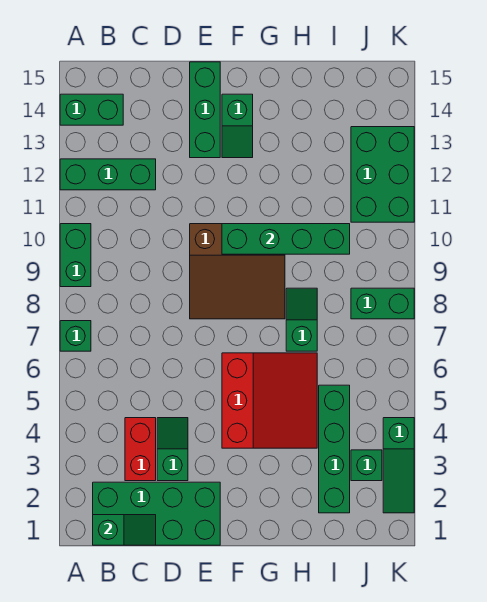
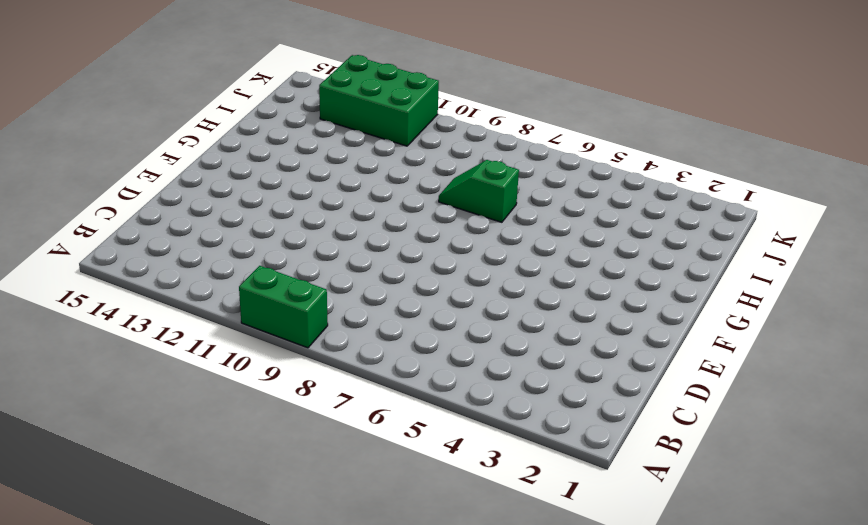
none -> green 1x1 brick [60,321,91,351]
none -> green 1x3 brick [60,159,156,190]
none -> green 1x2 brick [60,94,123,125]

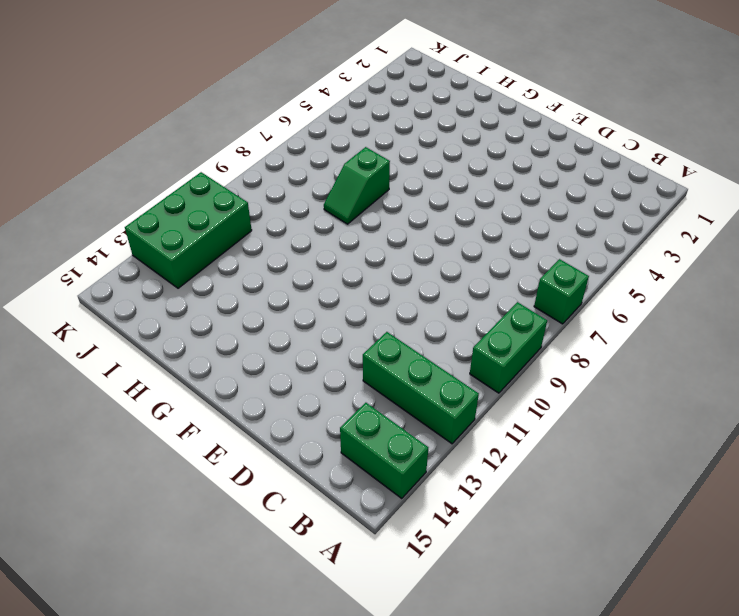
none -> green 2x4 brick [93,482,220,545]
none -> red 1x2 brick [125,418,156,481]
none -> green 1x2 slope [157,418,188,481]

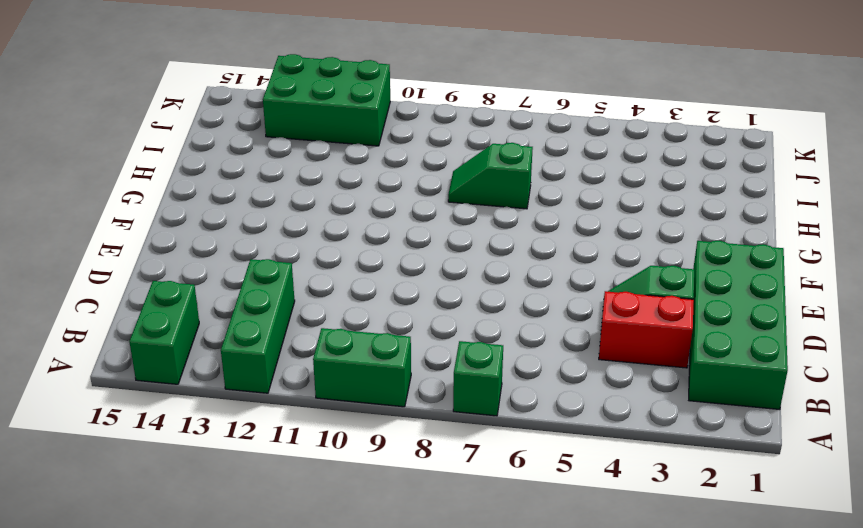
none -> brown 3x3 slope [190,224,285,319]
none -> green 1x3 brick [190,62,220,158]
none -> red 3x3 slope [222,353,317,448]

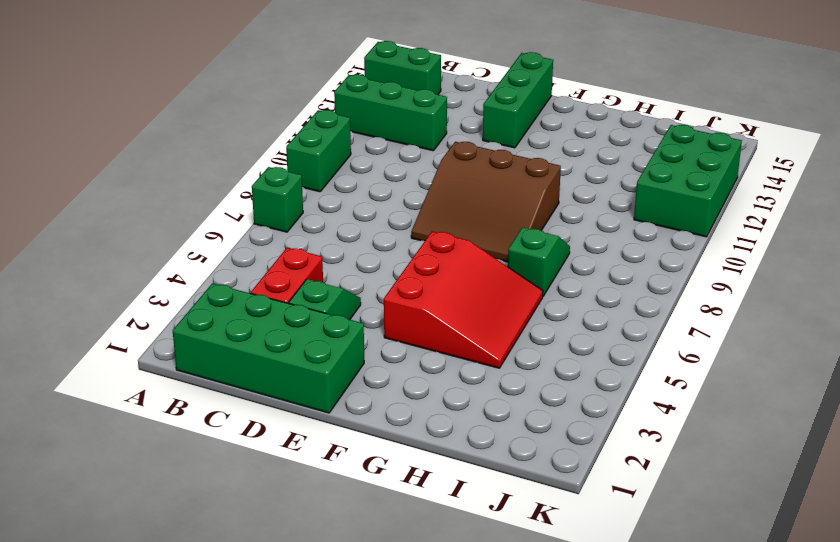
none -> green 1x2 slope [222,94,253,158]
none -> green 1x4 brick [319,385,350,513]
none -> green 1x1 brick [351,450,382,481]

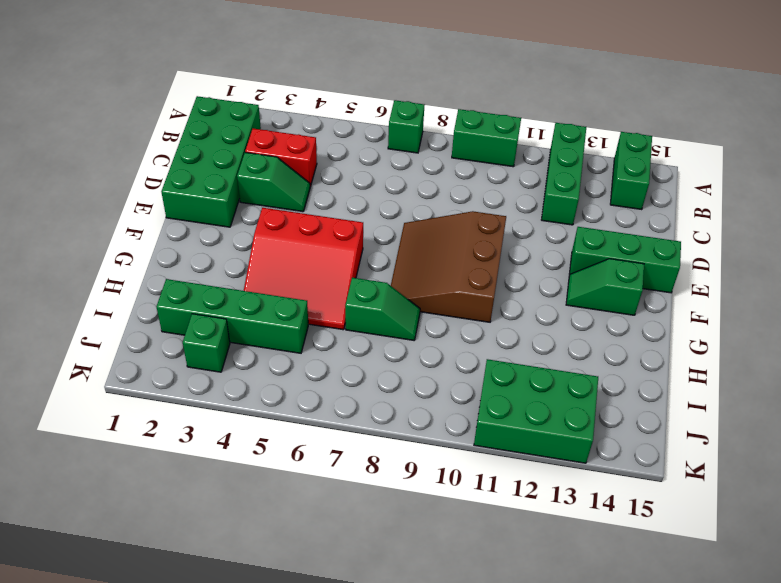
none -> green 1x2 brick [351,288,414,319]
none -> green 1x3 slope [383,418,414,513]
none -> green 1x2 slope [93,515,156,545]

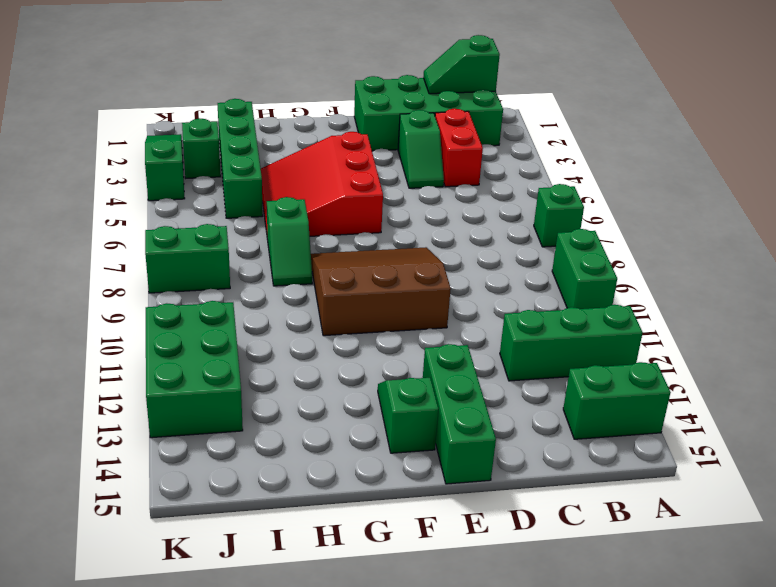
none -> green 1x4 brick [222,224,350,254]

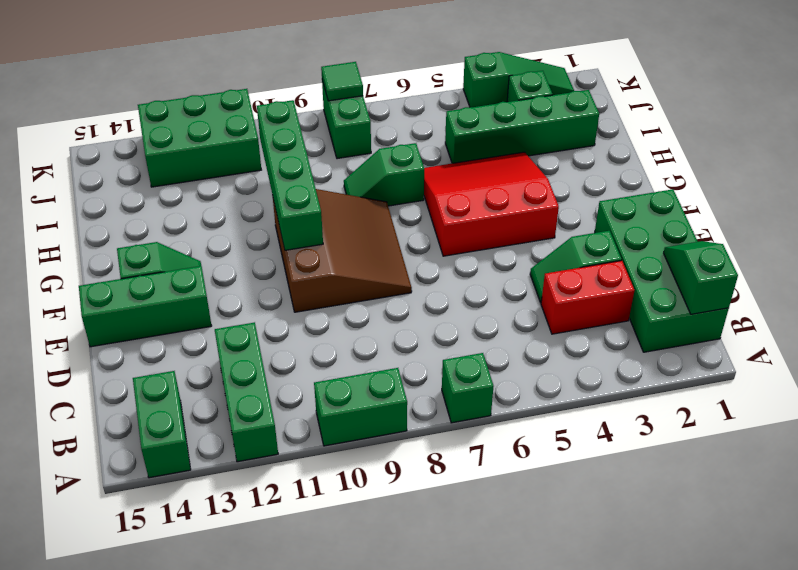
green 1x1 tile [321,62,363,101] -> none

